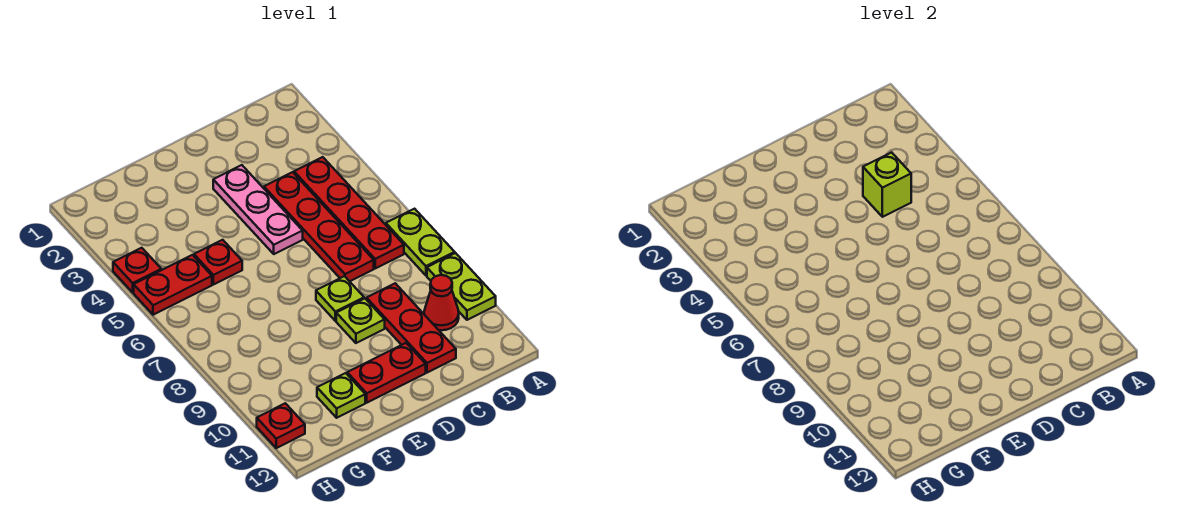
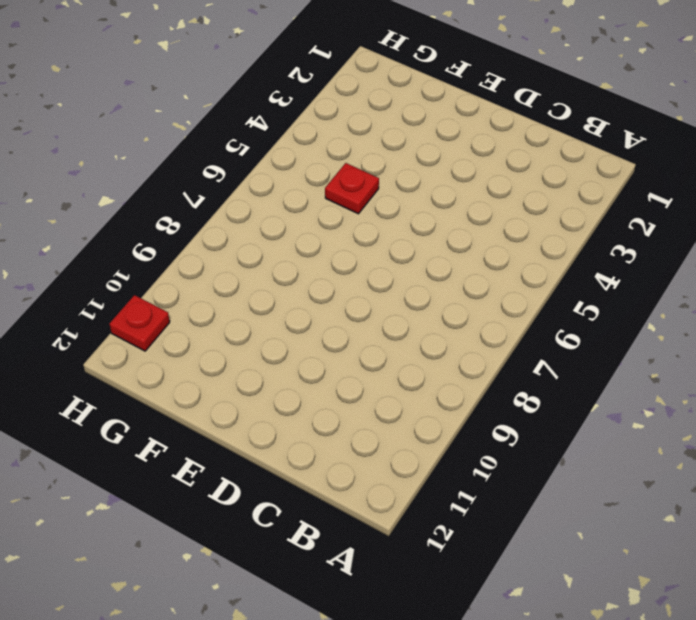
none -> lime 1x2 plate [386,209,455,276]
none -> lime 1x2 plate [427,253,496,320]
none -> red 1x4 plate [294,157,404,268]

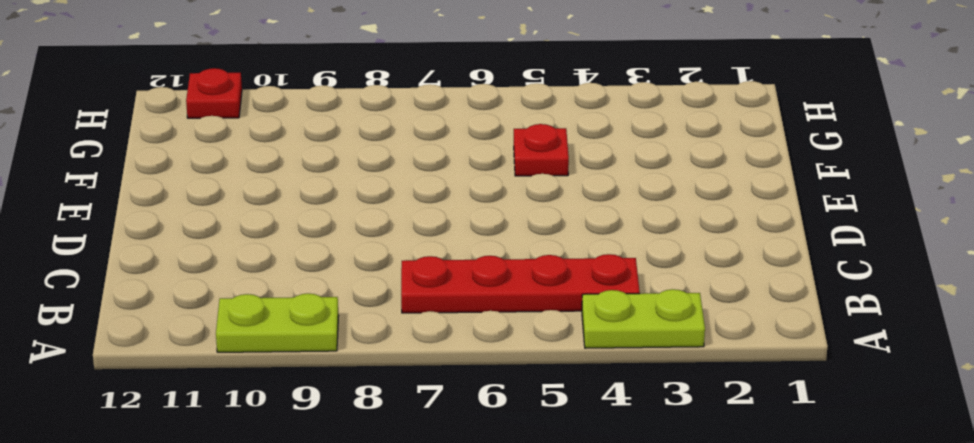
lime 1x2 plate [582,289,705,348] -> lime 1x2 plate moved to [386,209,455,276]
none -> red 1x1 cone [424,275,459,330]
none -> red 1x4 plate [264,172,374,281]
none -> red 1x3 plate [367,283,456,373]

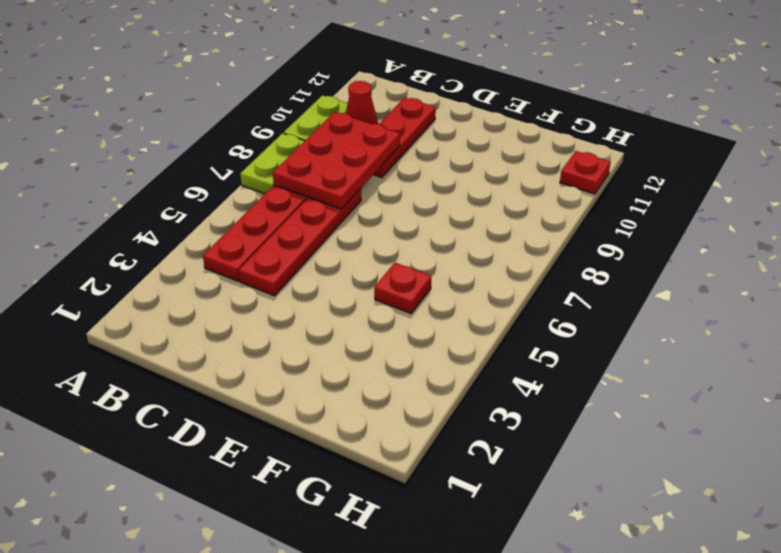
red 2x3 plate [273,112,400,209] -> none
none -> pink 1x3 plate [213,165,303,254]
none -> lime 1x1 plate [316,276,364,321]
none -> lime 1x1 plate [336,299,385,343]

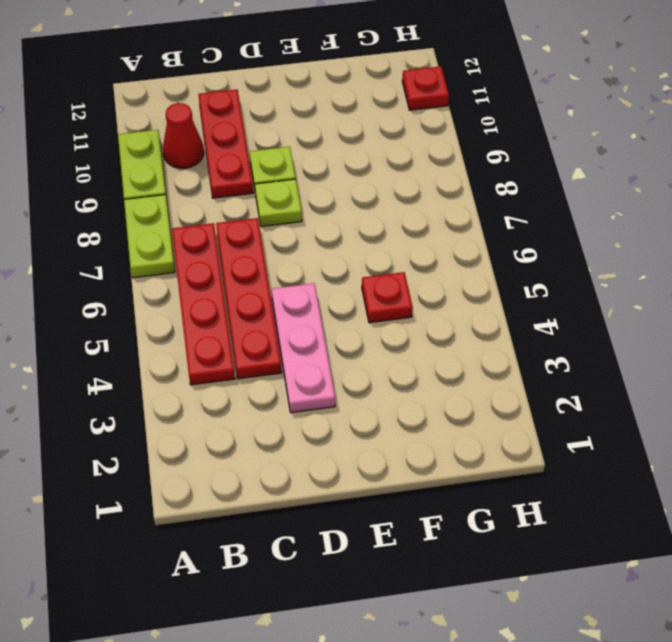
none -> red 1x2 plate [347,343,426,403]
none -> lime 1x1 plate [317,373,365,418]
none -> red 1x2 plate [134,255,212,315]

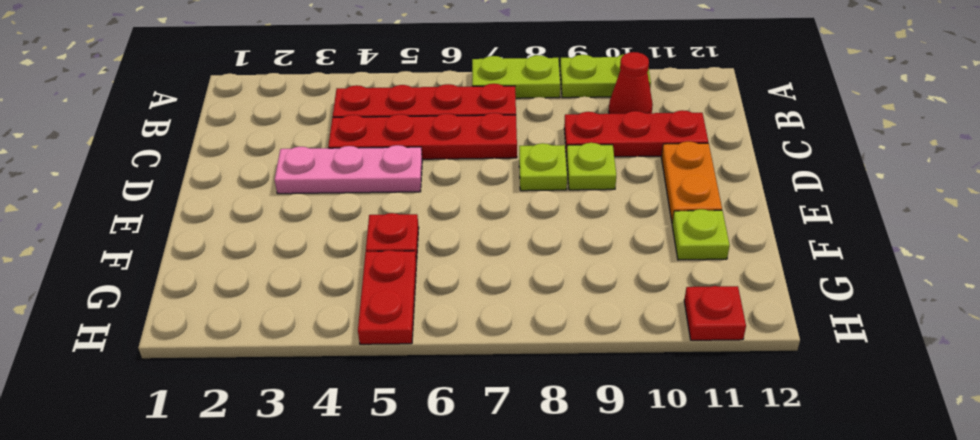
orange 1x2 plate [661,141,722,222] -> red 1x2 plate [347,343,426,403]
none -> red 1x1 plate [113,248,161,292]
none -> lime 1x1 brick [863,152,911,217]

